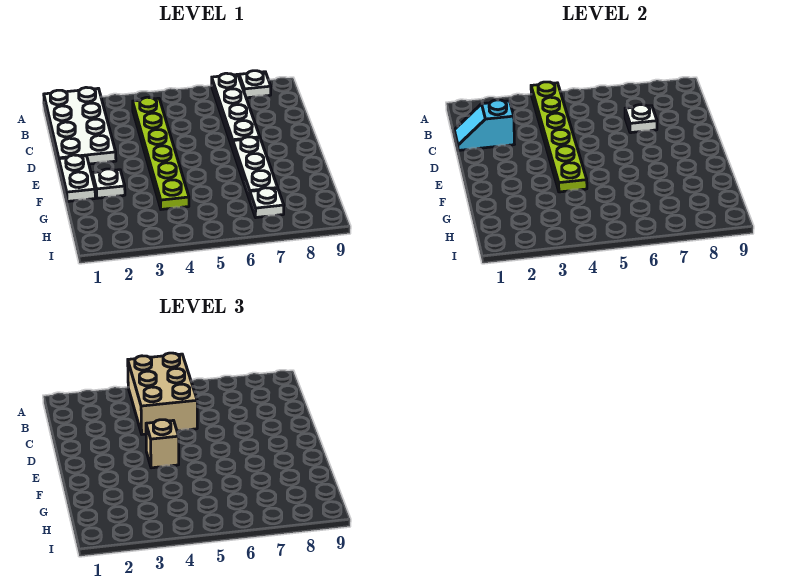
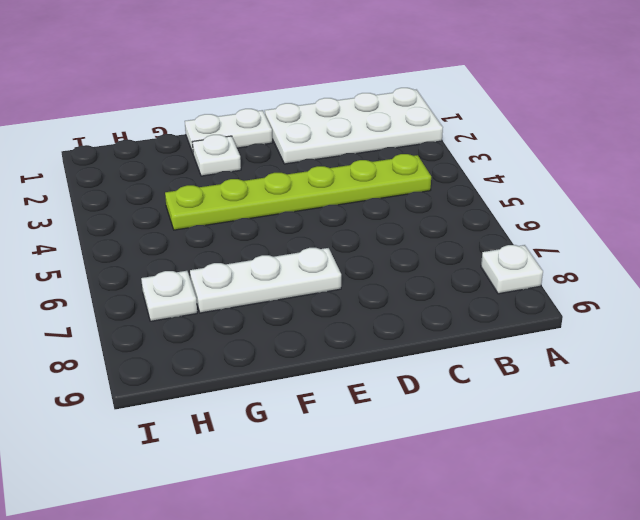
none -> white 1x4 plate [212,73,260,149]
none -> lime 1x6 plate [531,82,587,192]
none -> cyan 1x2 slope [454,100,514,150]

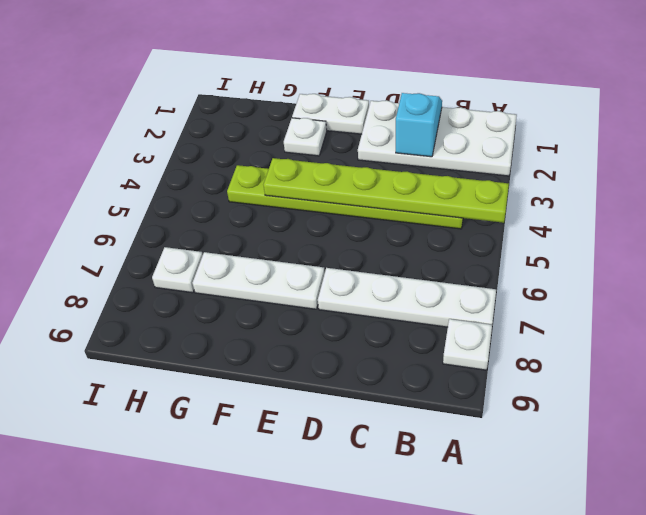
none -> white 1x1 plate [625,105,657,133]
none -> tan 2x3 brick [128,353,197,434]
none -> tan 1x1 brick [146,420,179,468]

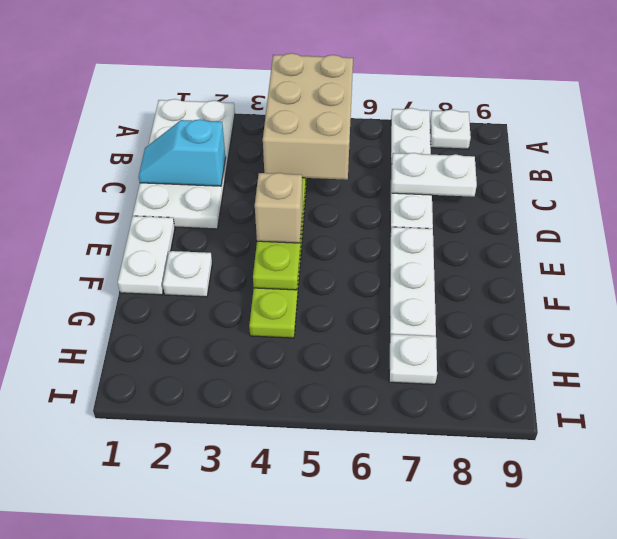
white 1x2 plate [392,153,477,197] -> white 1x1 plate [625,105,657,133]

